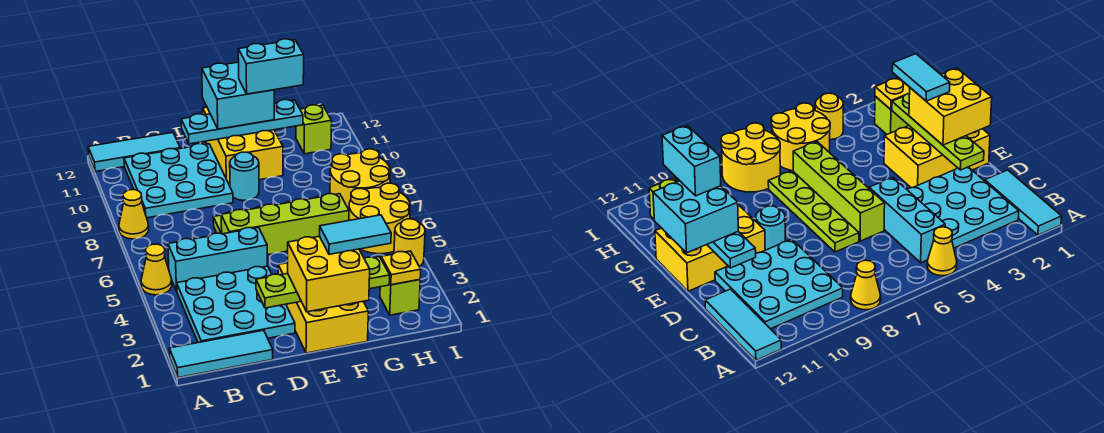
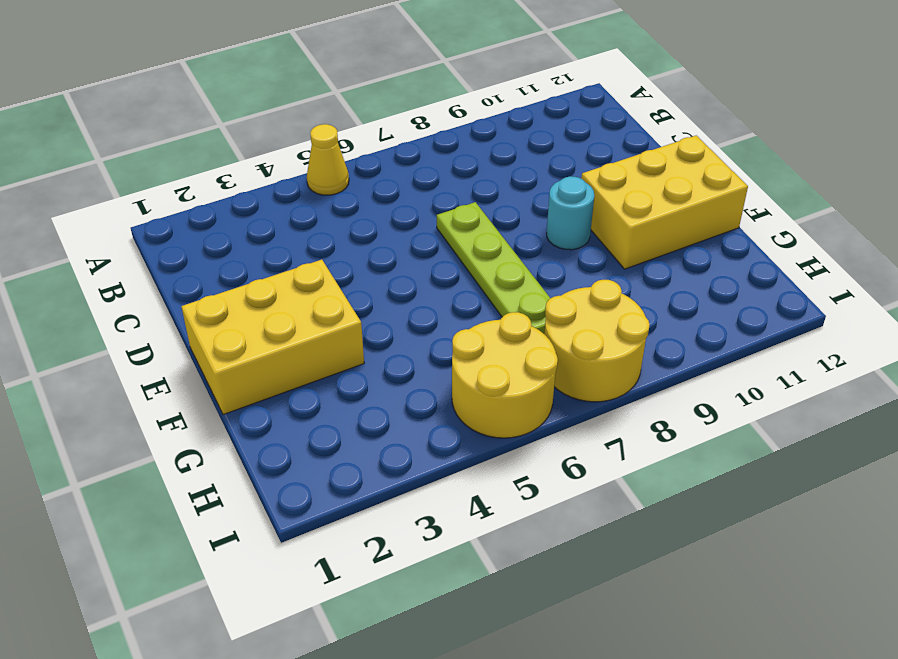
none -> cyan 1x3 tile [169,330,273,378]
none -> yellow 1x1 cone [119,190,149,239]
none -> cyan 1x3 tile [88,132,180,172]

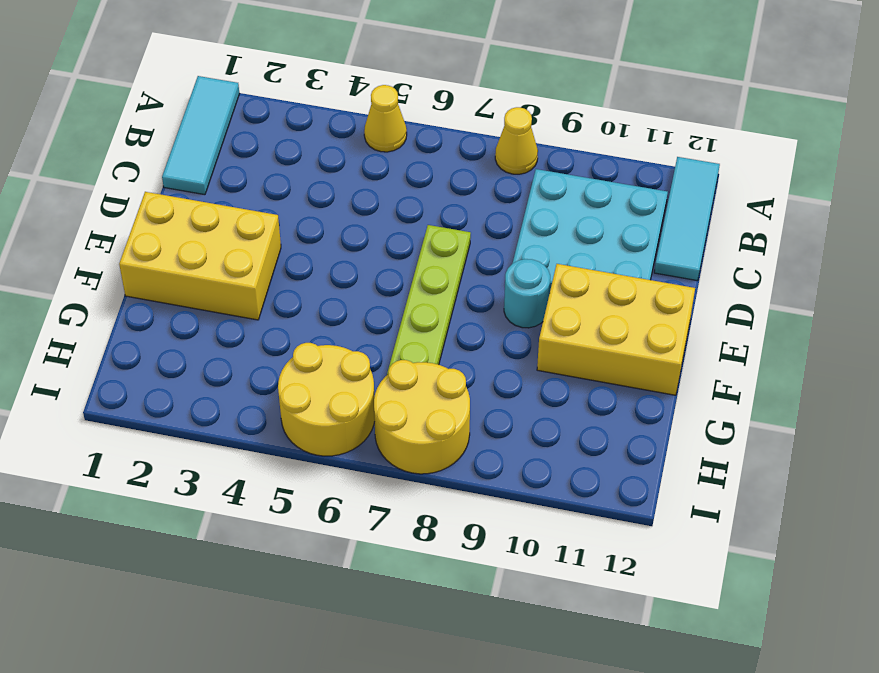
none -> cyan 3x3 plate [177,266,295,343]
none -> cyan 1x3 brick [168,227,267,291]
none -> lime 1x4 brick [221,194,349,255]

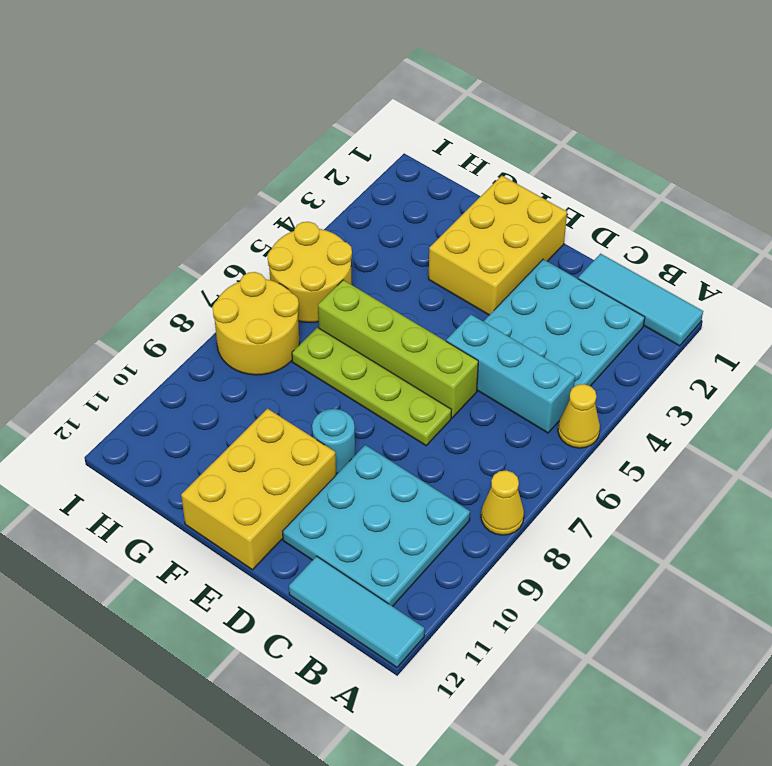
none -> lime 1x1 brick [380,280,420,315]
none -> lime 1x1 brick [296,105,332,154]
none -> yellow 1x1 round brick [394,219,425,266]

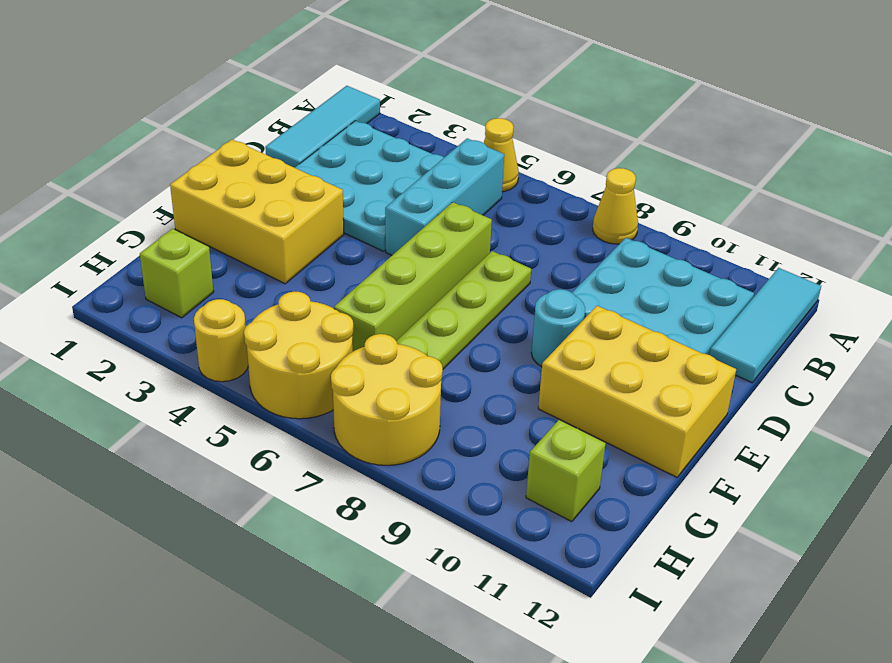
none -> lime 1x4 plate [256,257,390,308]
none -> cyan 1x4 plate [181,100,303,144]
none -> yellow 1x1 plate [381,251,421,285]

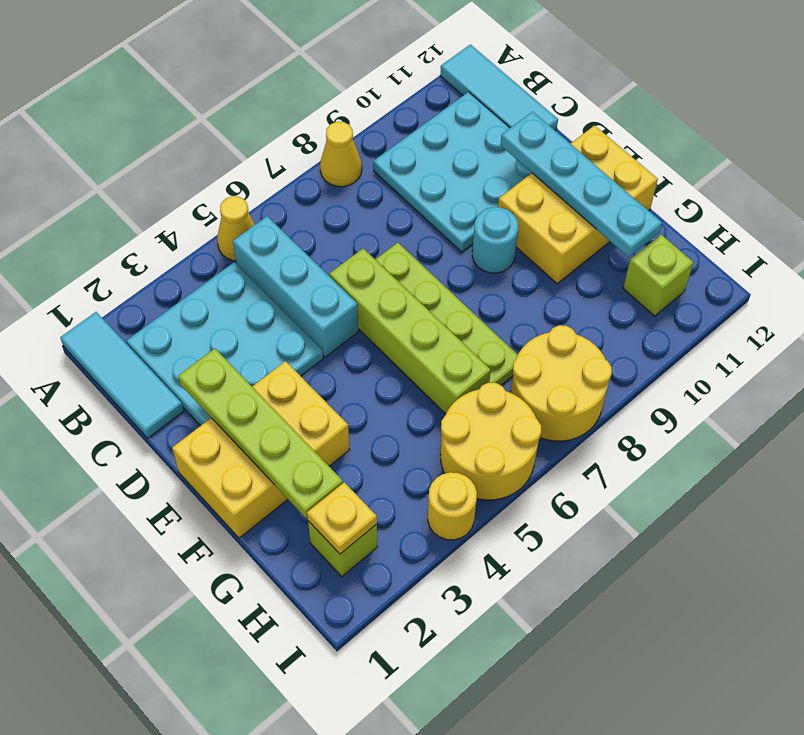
none -> yellow 2x2 brick [288,236,370,312]
none -> cyan 2x2 brick [202,62,274,129]
none -> cyan 1x2 tile [320,215,391,254]

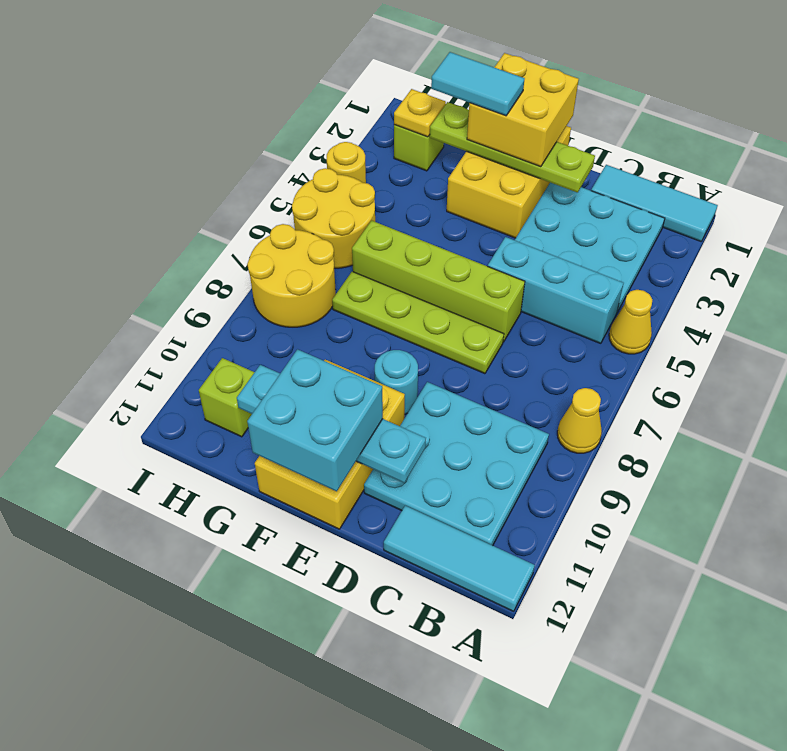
none -> cyan 1x2 brick [238,39,304,94]

